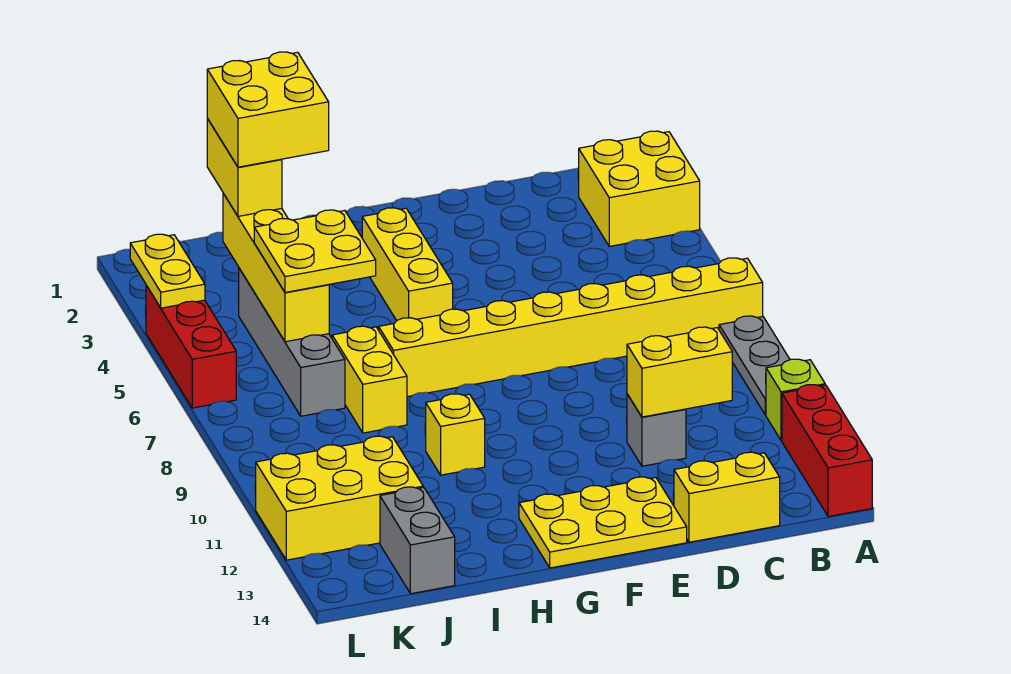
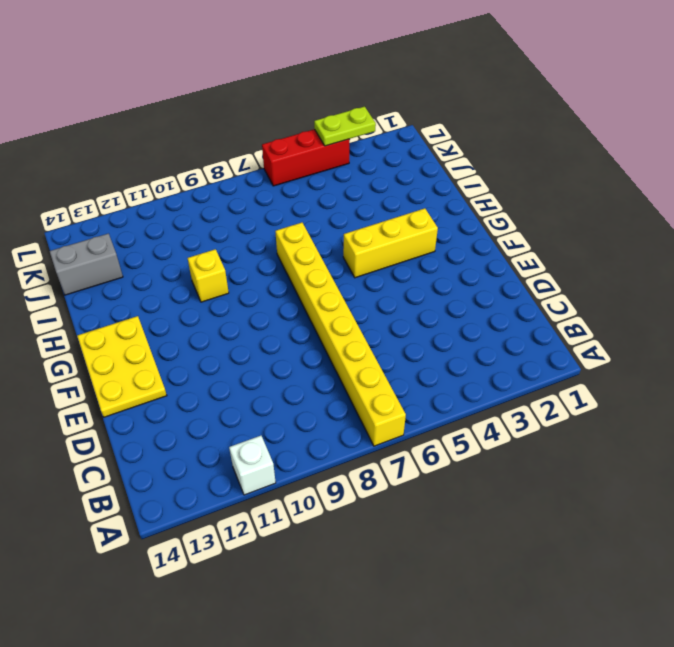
white 1x1 brick [229,436,276,495] -> lime 1x1 brick [766,359,825,441]
lime 1x2 plate [314,107,376,146] -> yellow 1x2 plate [130,234,205,308]
none -> yellow 2x2 brick [579,131,700,246]
none -> grey 1x3 plate [719,316,790,415]
none -> red 1x3 brick [782,385,872,517]

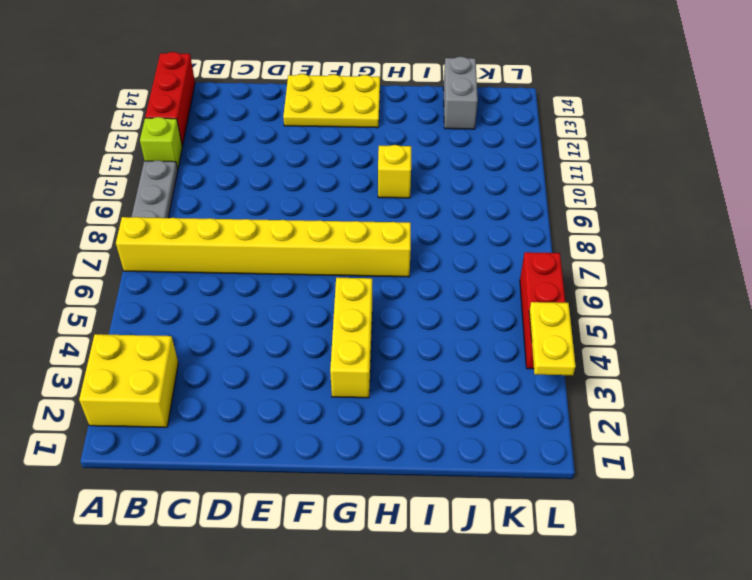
none -> yellow 1x2 brick [674,452,780,542]
none -> grey 1x1 brick [627,394,686,466]
none -> yellow 1x2 brick [332,326,407,433]

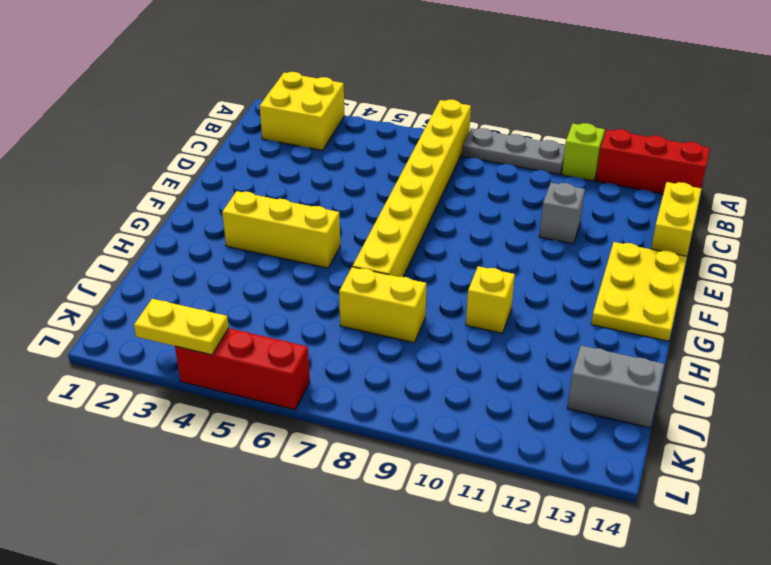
none -> grey 1x4 brick [239,268,345,416]
none -> yellow 2x3 brick [256,436,423,560]
none -> yellow 1x2 brick [627,327,732,417]

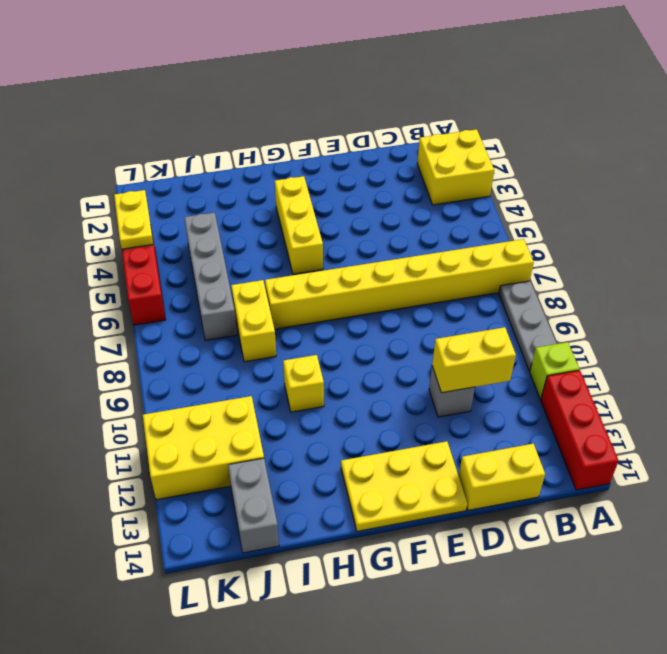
none -> yellow 1x4 brick [223,193,329,342]
none -> yellow 2x2 plate [254,210,376,292]
none -> yellow 1x2 brick [207,119,282,216]

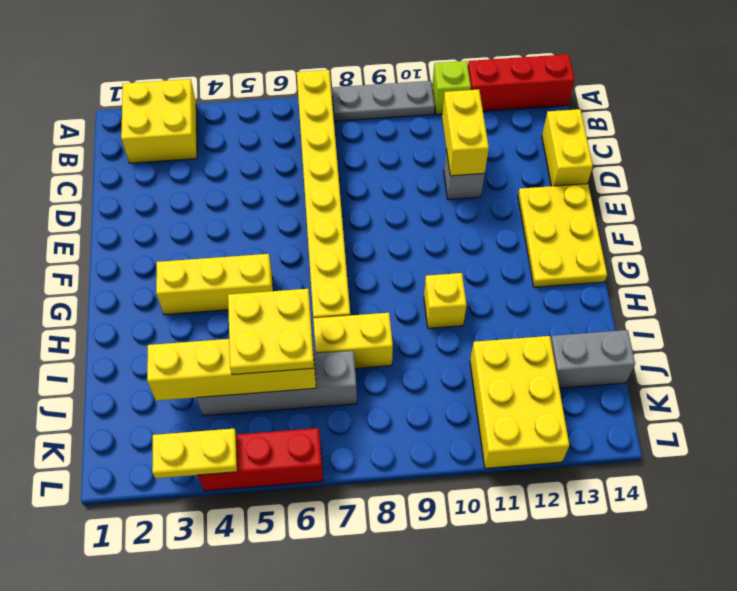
none -> yellow 1x2 brick [207,119,282,216]
none -> yellow 2x2 brick [207,52,329,167]

